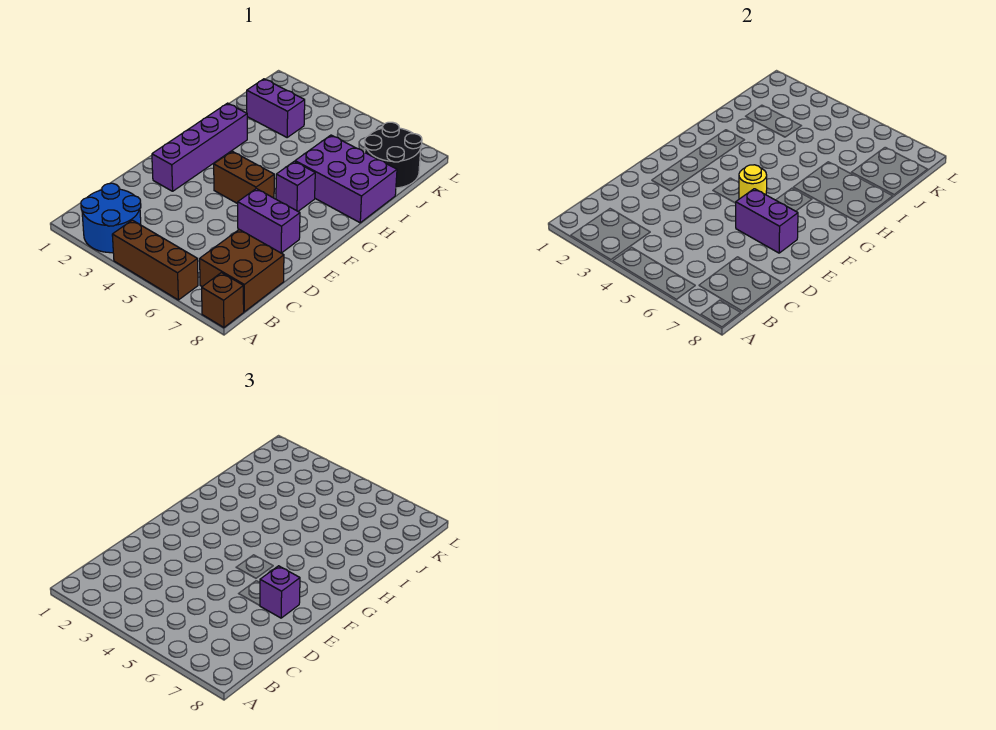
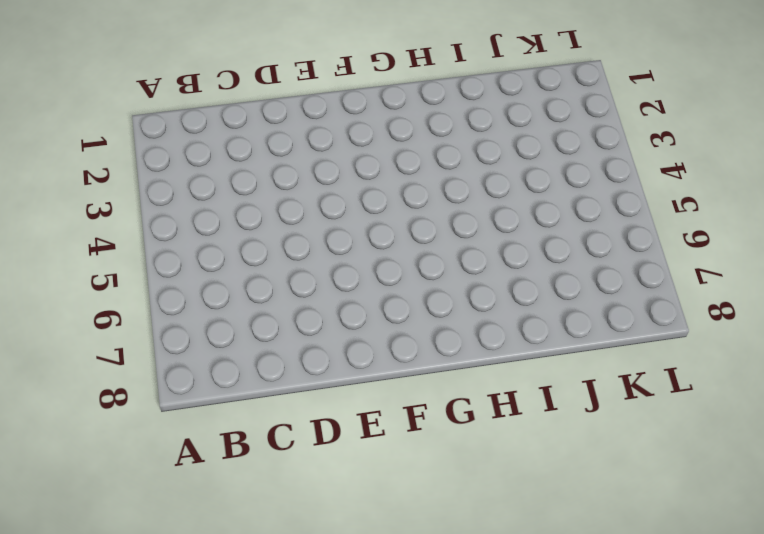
none -> blue 2x2 round brick [81,183,141,253]
none -> brown 1x3 brick [112,220,198,300]
none -> brown 1x1 brick [202,273,244,328]

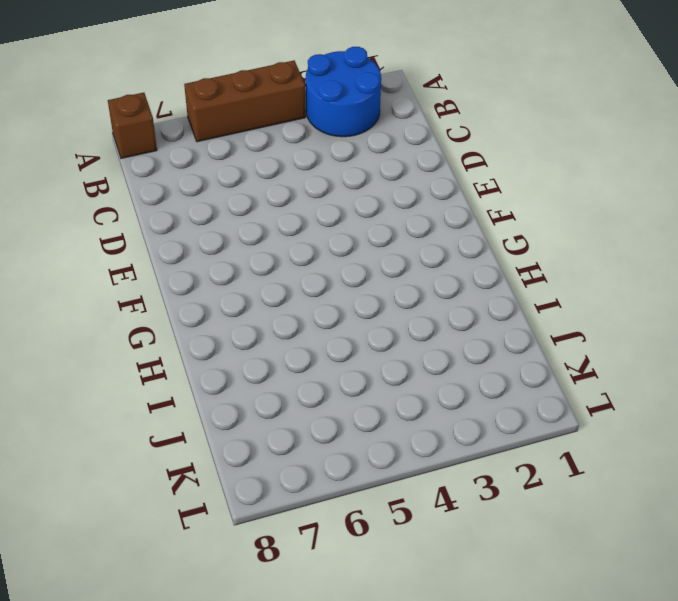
none -> brown 2x2 brick [200,230,284,312]
none -> purple 1x4 brick [152,103,247,191]
none -> purple 1x2 brick [238,189,300,253]

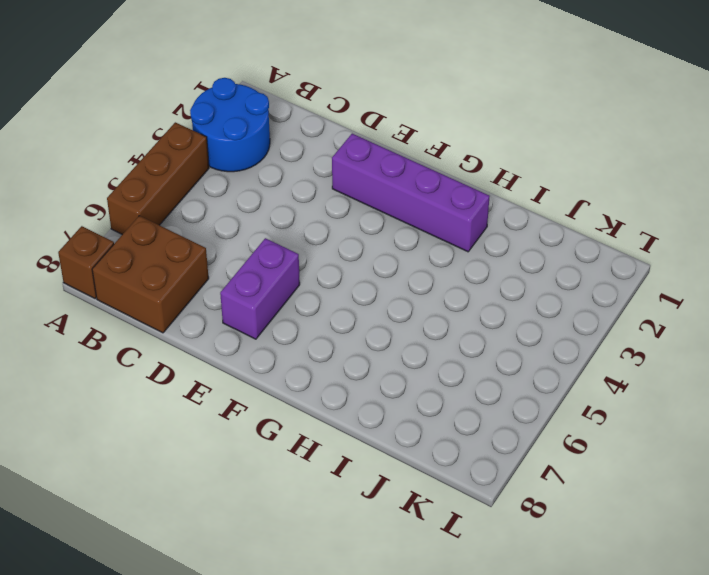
none -> brown 1x2 brick [214,151,274,204]
none -> purple 1x1 brick [276,161,315,211]
none -> purple 2x3 brick [295,135,397,223]

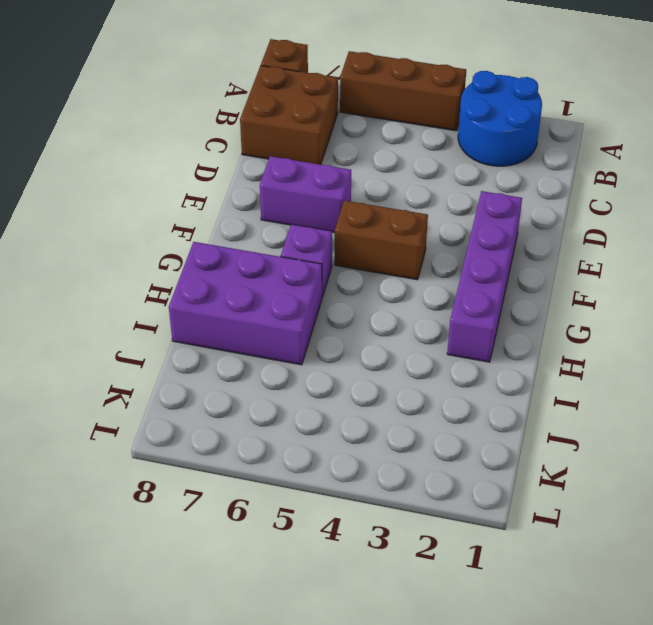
none -> purple 1x2 brick [247,79,305,137]
none -> black 2x2 round brick [365,122,422,188]
none -> purple 1x2 brick [736,189,798,253]

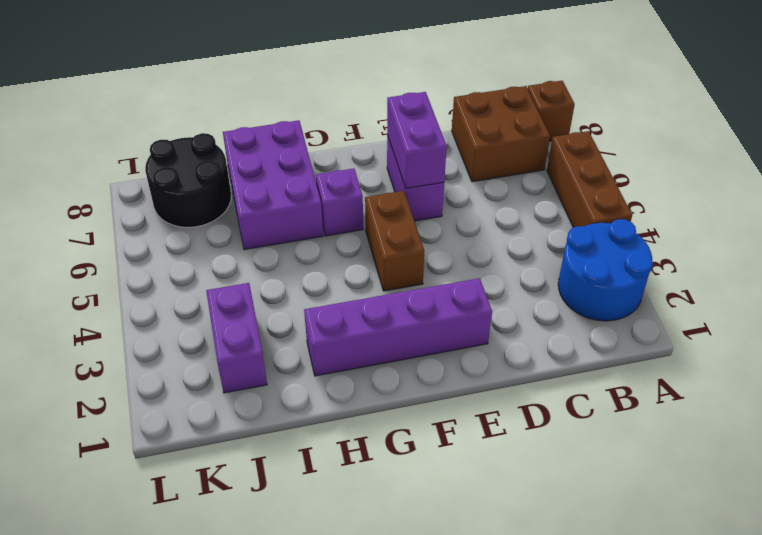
none -> yellow 1x1 round brick [739,165,767,199]
none -> purple 1x1 brick [260,566,300,618]

